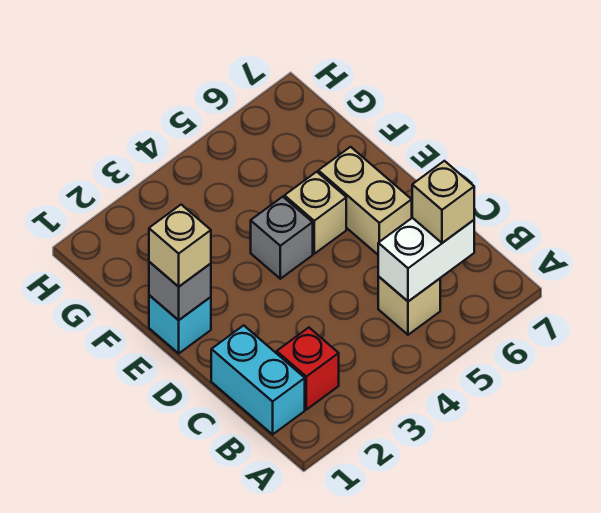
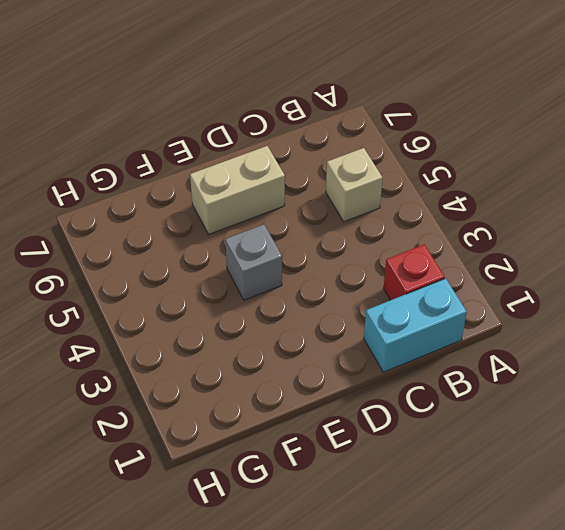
none -> cyan 1x1 brick [149,295,211,353]
none -> tan 1x1 brick [284,172,346,254]

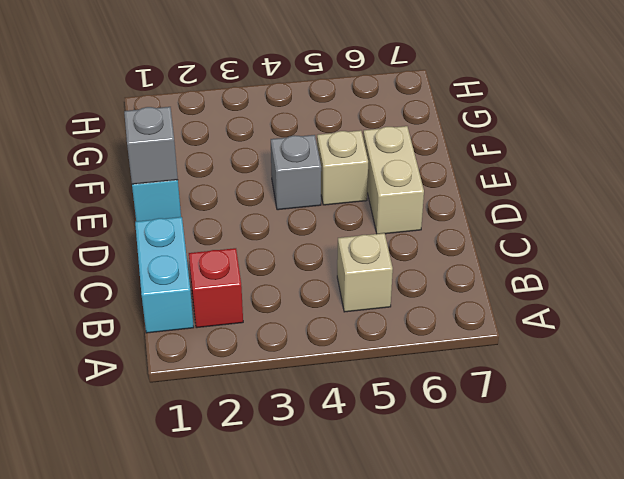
none -> white 1x2 brick [378,218,474,301]
none -> tan 1x1 brick [412,161,474,243]

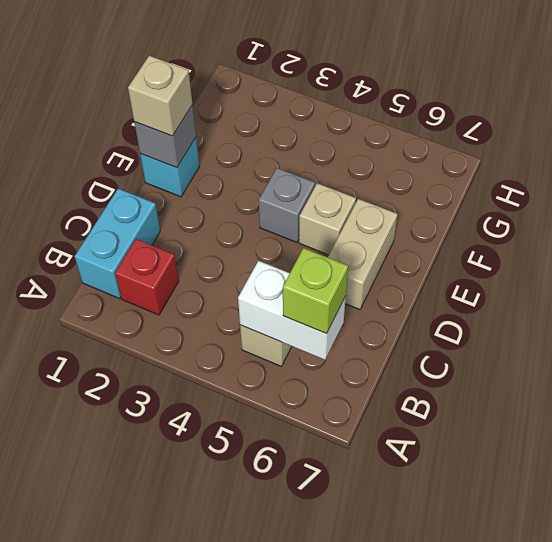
lime 1x1 brick [283,248,348,334] -> tan 1x1 brick [412,161,474,243]

